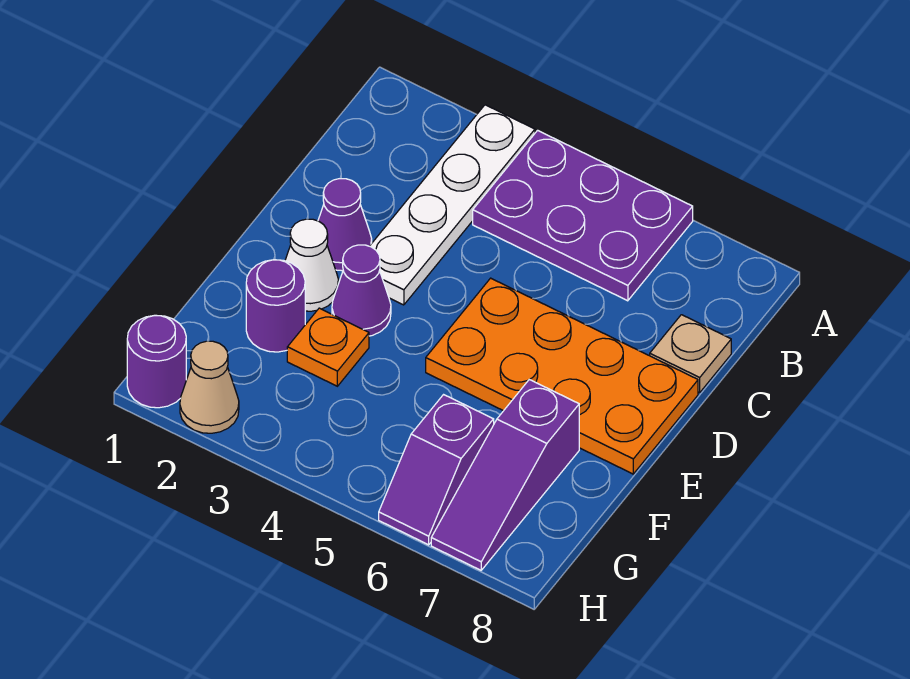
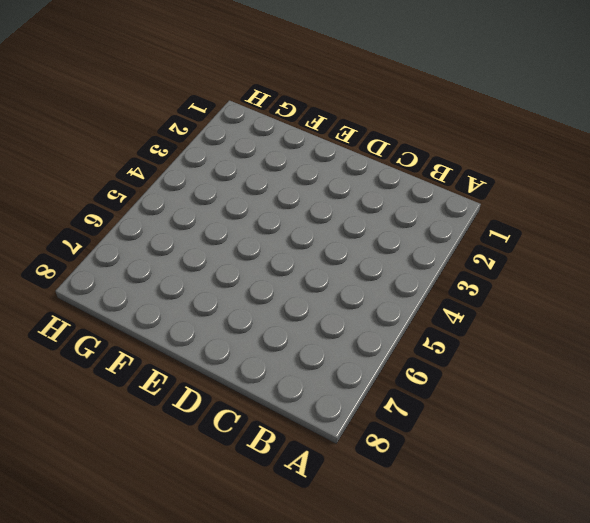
none -> white 1x4 plate [370,105,535,305]
none -> purple 2x3 plate [473,130,693,301]
none -> tan 1x1 plate [650,315,731,393]

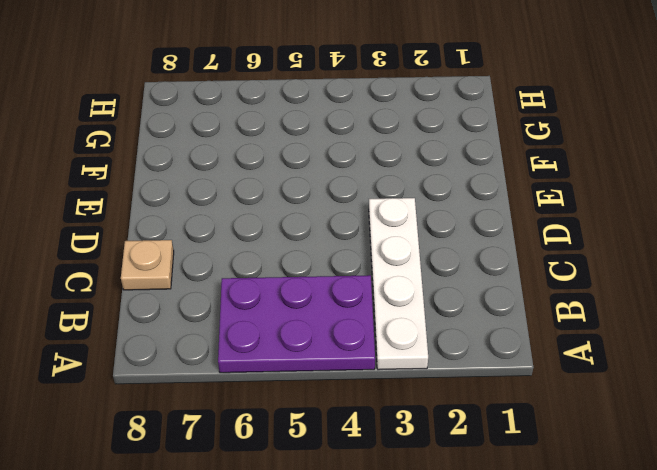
none -> purple 1x1 cone [318,179,372,271]
none -> orange 2x4 plate [426,278,698,474]
none -> white 1x1 cone [285,219,338,311]

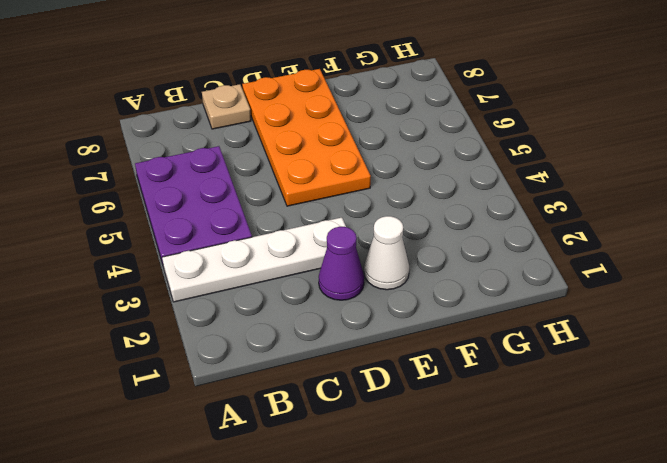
none -> purple 1x1 cone [332,245,391,336]
none -> purple 1x1 round brick [246,260,305,352]
none -> orange 1x1 plate [287,308,369,386]

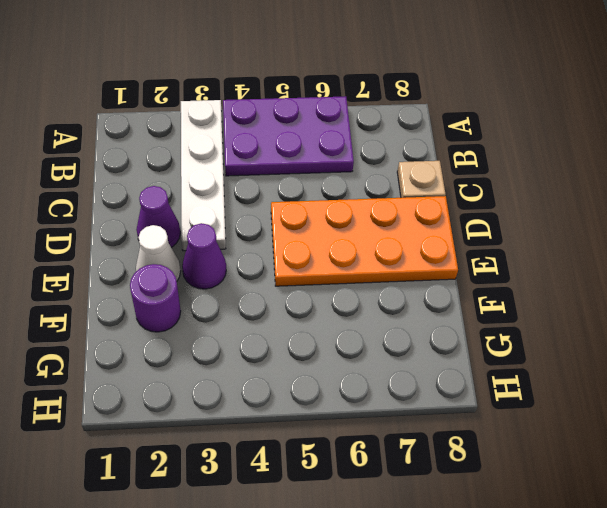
none -> orange 1x1 plate [287,308,369,386]
none -> purple 1x3 slope [431,379,579,570]
none -> purple 1x2 slope [379,395,494,545]

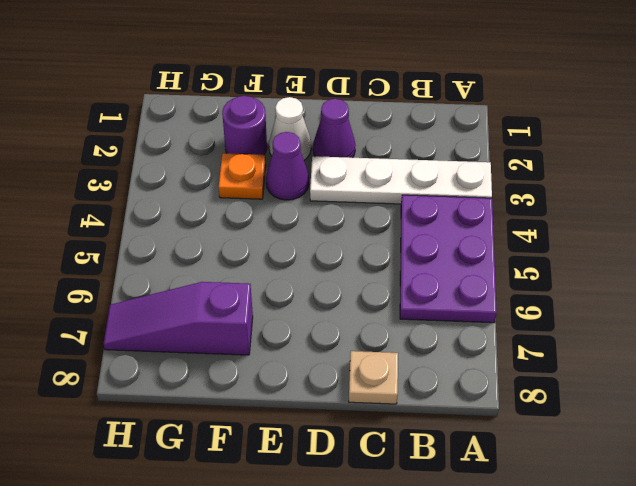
none -> orange 2x4 plate [426,278,698,474]
none -> purple 1x2 slope [379,395,494,545]
none -> purple 1x1 round brick [127,315,186,408]

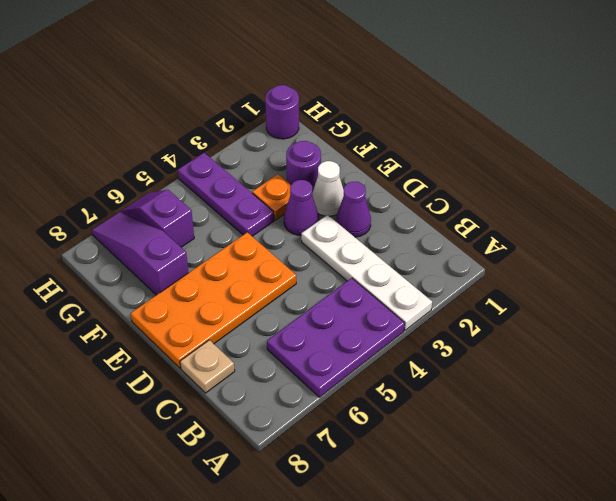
purple 1x3 plate [178,153,274,236] -> none
none -> tan 1x1 cone [180,341,239,433]

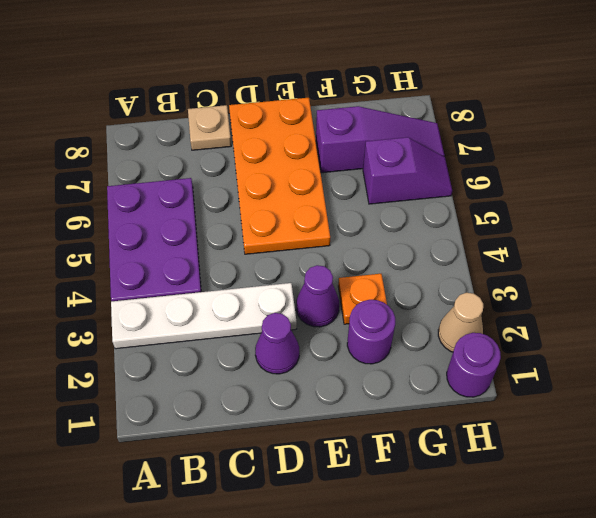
none -> white 1x1 cone [285,219,338,311]

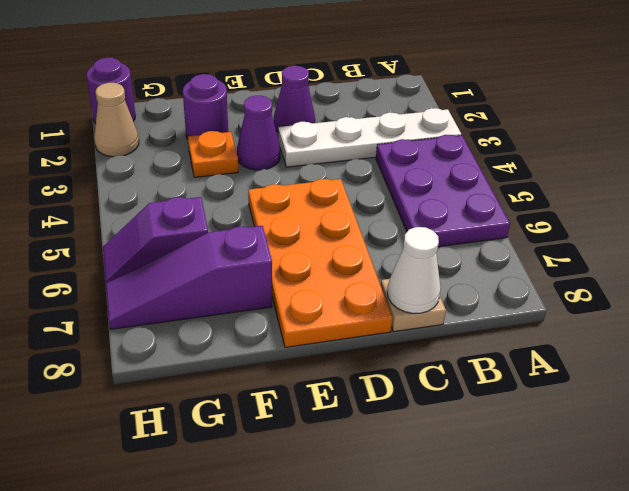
white 1x1 cone [387,227,441,313] -> white 1x1 cone moved to [285,219,338,311]

